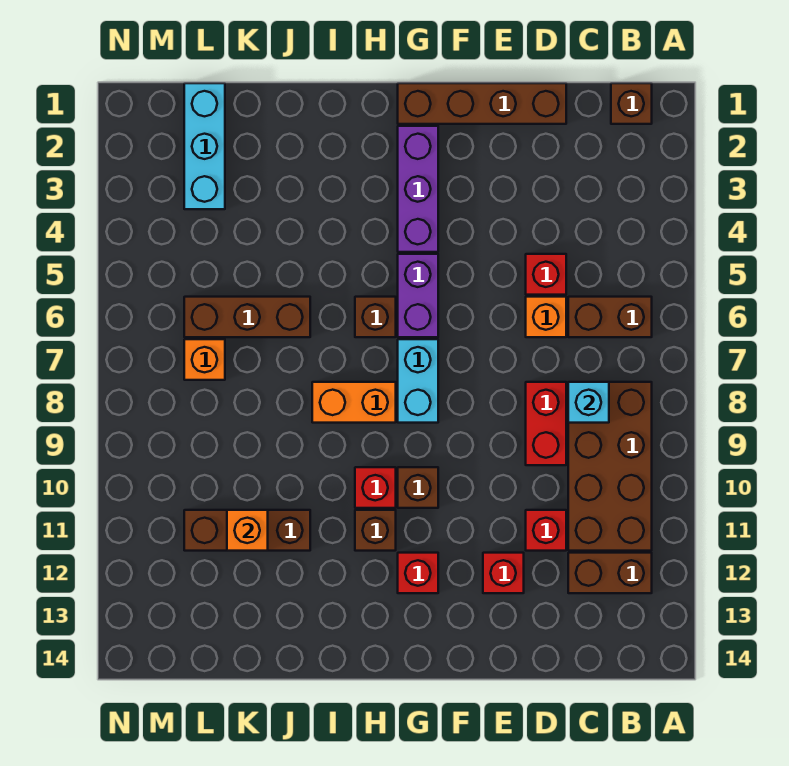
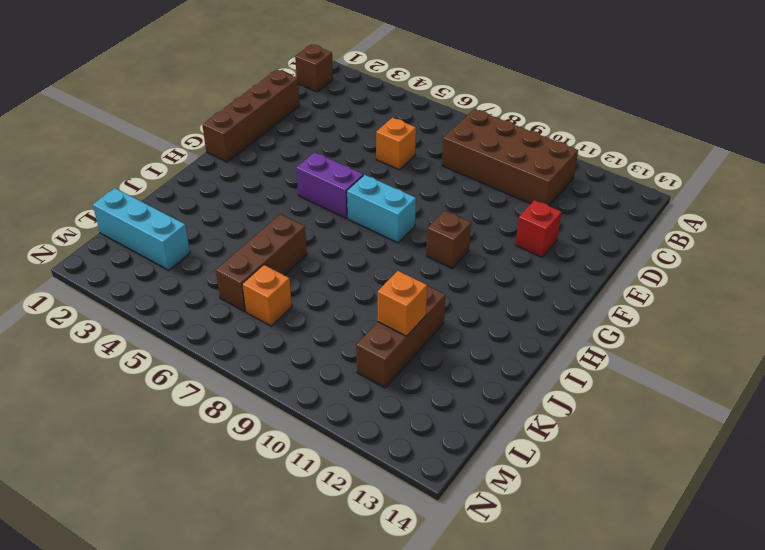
none -> brown 1x2 brick [568,297,652,337]
none -> brown 1x2 brick [568,553,652,593]
none -> red 1x1 brick [526,254,566,295]

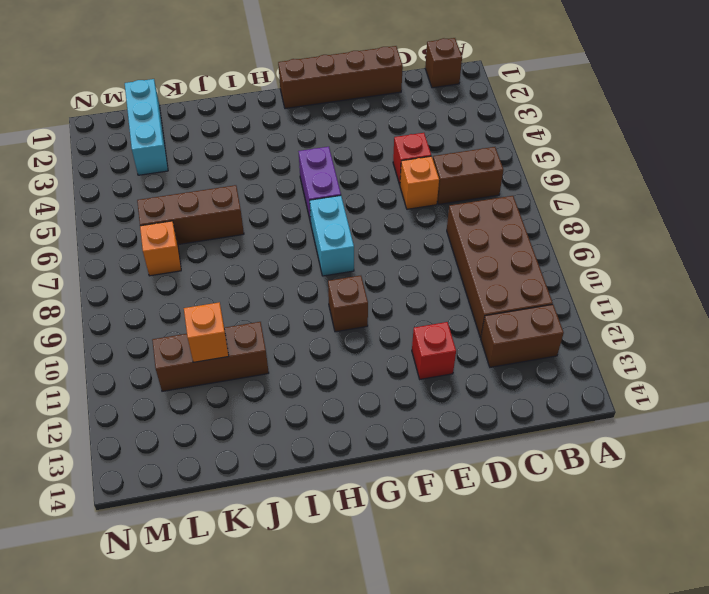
none -> red 1x2 brick [526,382,566,465]
none -> red 1x1 brick [526,510,566,551]
none -> purple 1x3 brick [398,126,438,252]

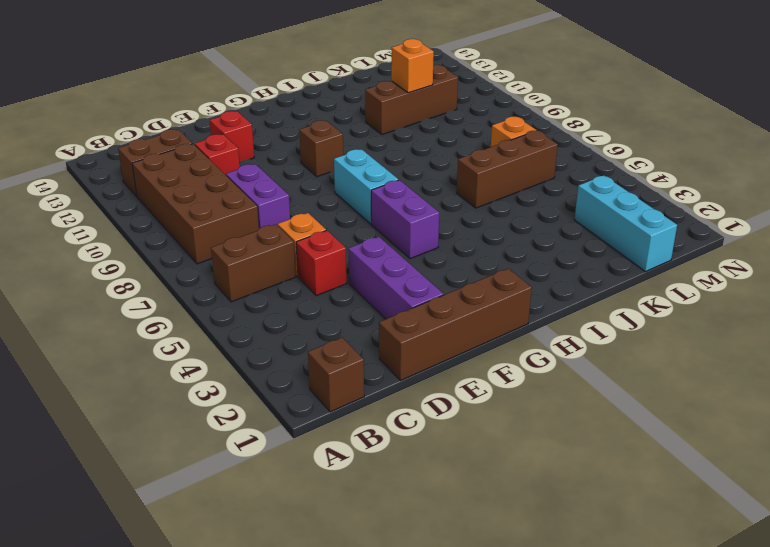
purple 1x2 brick [226,164,290,229] -> red 1x2 brick [526,382,566,465]
purple 1x3 brick [348,237,444,319] -> purple 1x3 brick moved to [398,126,438,252]
none -> red 1x1 brick [398,553,438,593]
none -> brown 1x1 brick [355,297,396,337]
none -> orange 1x2 brick [312,382,396,423]

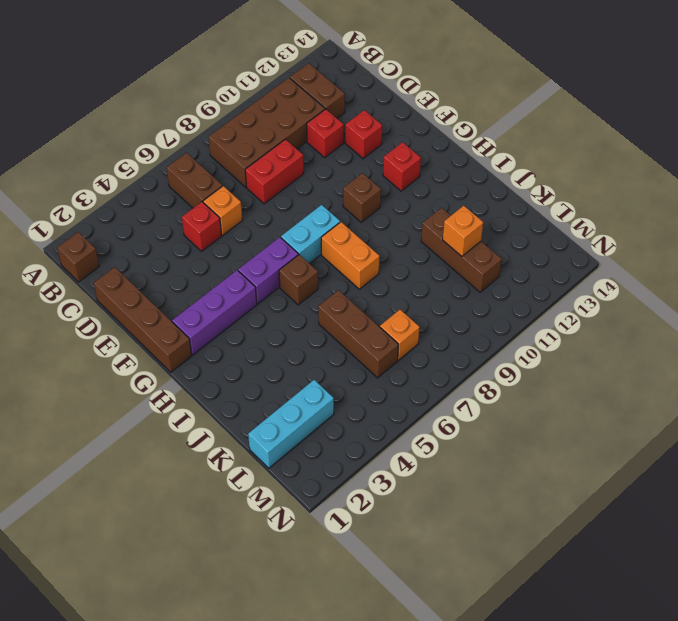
none -> red 1x1 brick [355,467,396,508]
none -> brown 1x1 brick [355,510,396,551]
none -> cyan 1x1 brick [568,382,609,423]

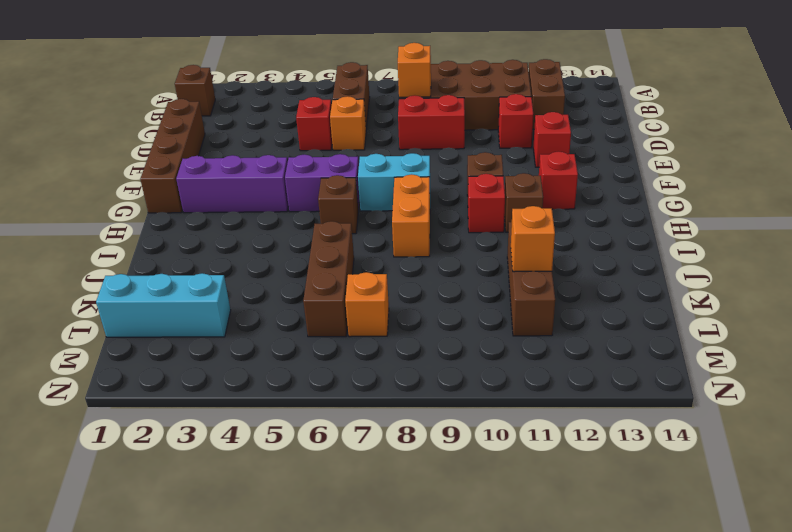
orange 1x1 brick [398,43,431,97] -> cyan 1x1 brick [568,382,609,423]

